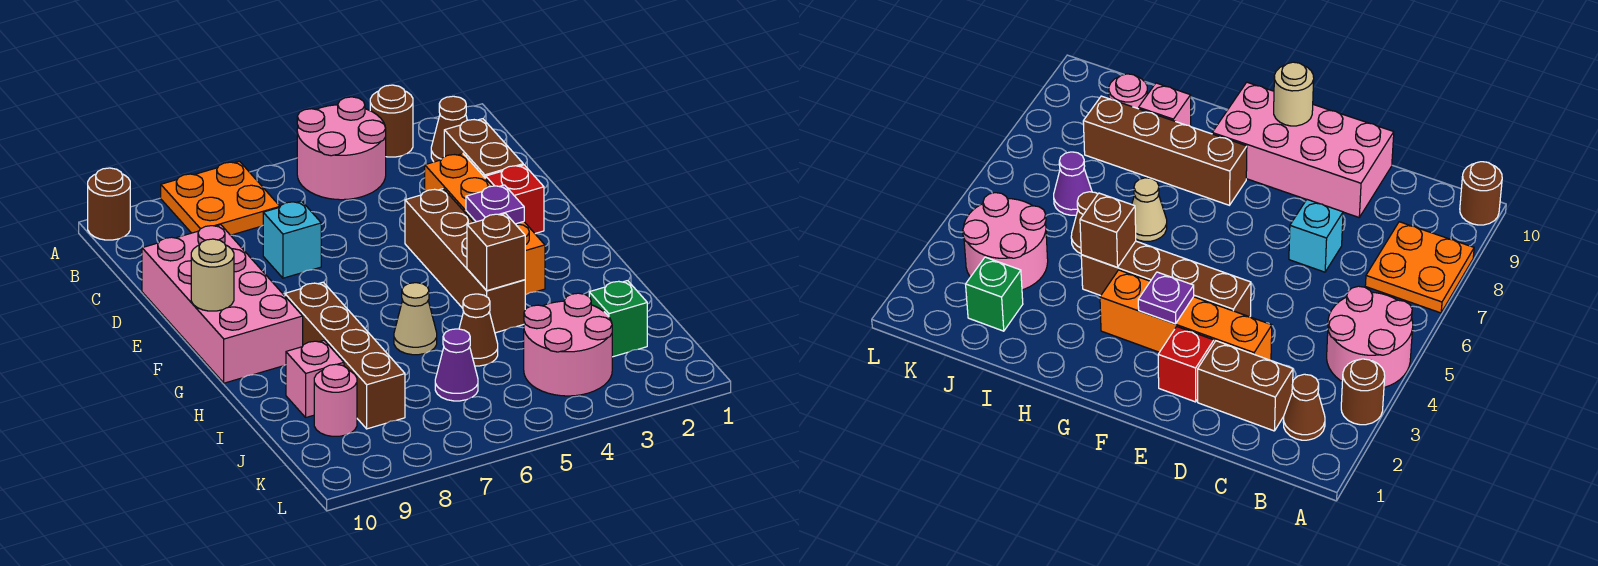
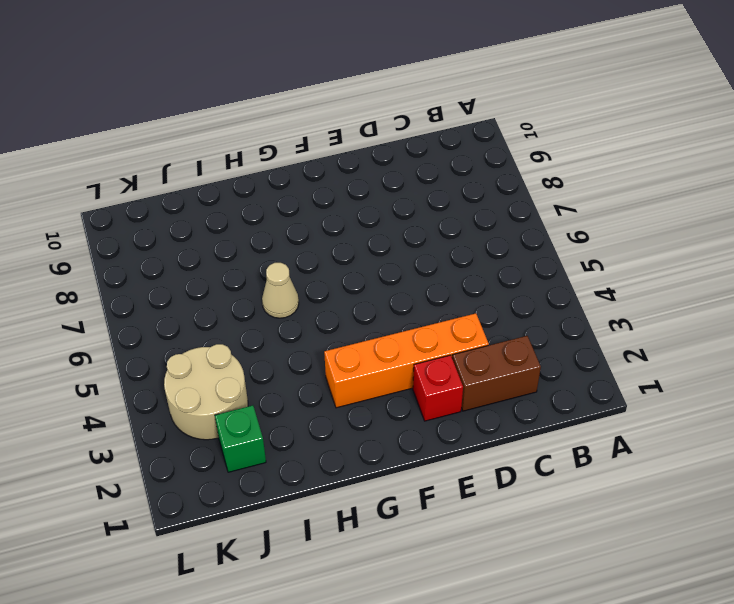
tan 2x2 round brick [164,344,248,440] -> pink 2x2 round brick [524,293,612,396]
none -> brown 1x1 round brick [370,85,413,157]
none -> pink 2x2 round brick [297,97,386,200]
none -> orange 2x2 plate [161,161,280,235]

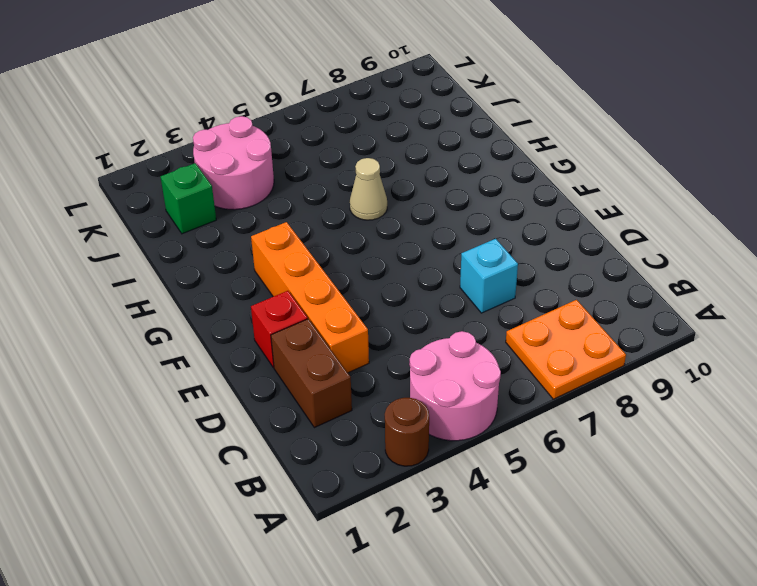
none -> brown 1x1 round brick [88,168,130,240]
none -> brown 1x1 cone [431,96,467,162]
none -> pink 2x4 brick [142,225,303,383]

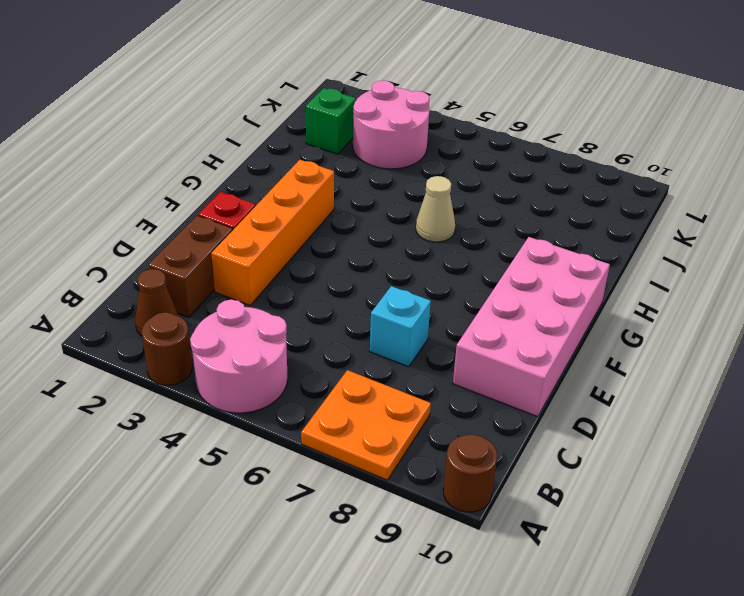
none -> brown 1x4 brick [405,189,525,333]
none -> brown 1x4 brick [285,282,405,429]
none -> brown 1x1 cone [459,294,498,366]

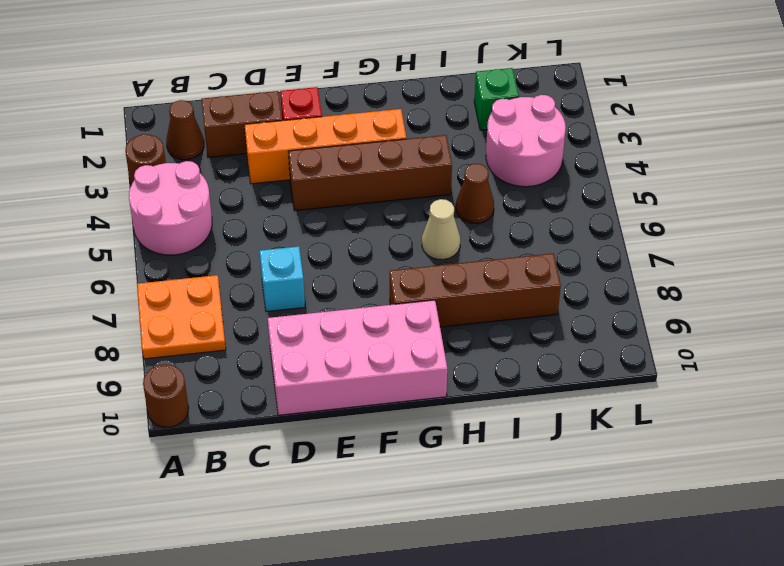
none -> pink 1x1 brick [286,341,344,417]
none -> purple 1x1 cone [435,329,478,401]
none -> pink 1x1 round brick [314,364,357,436]

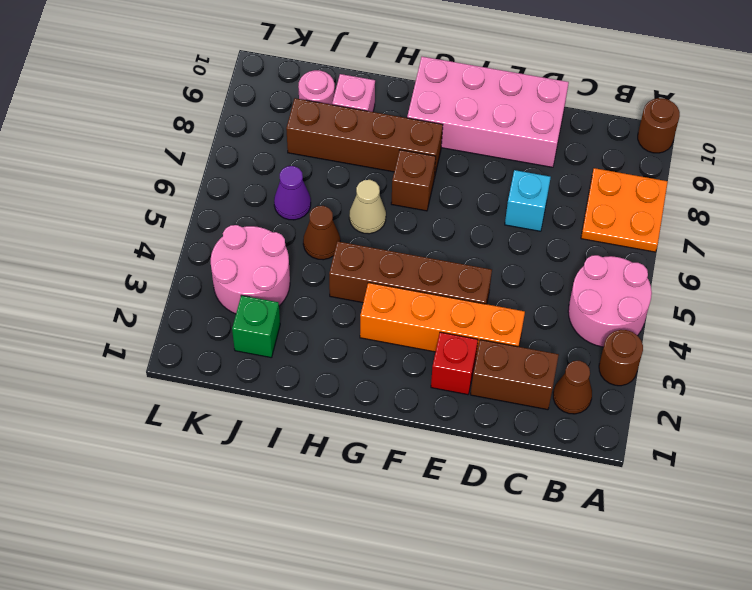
brown 1x1 brick [391,150,436,211] -> brown 1x1 brick moved to [467,213,525,291]
none -> purple 1x1 plate [466,185,524,224]
none -> tan 1x1 round brick [191,239,234,311]

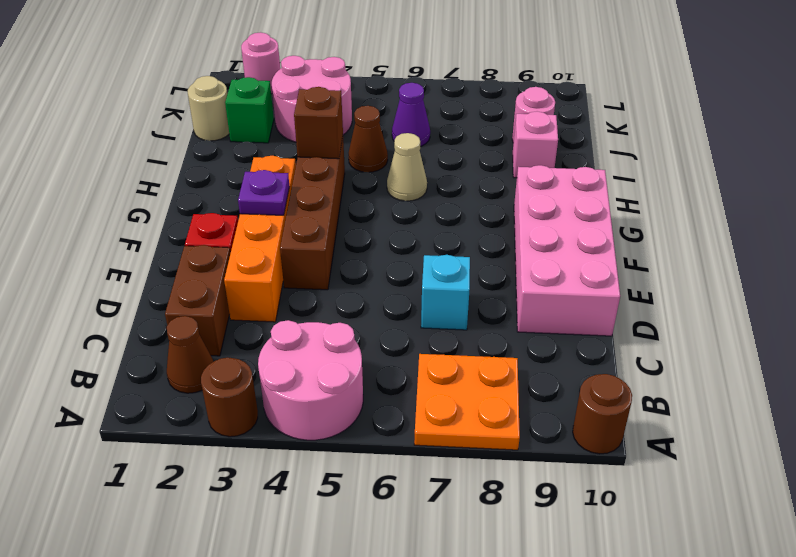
tan 1x1 round brick [188,76,229,141] -> tan 1x1 round brick moved to [191,239,234,311]
pink 1x1 round brick [241,32,280,94] -> none
none -> brown 1x4 brick [285,282,405,429]

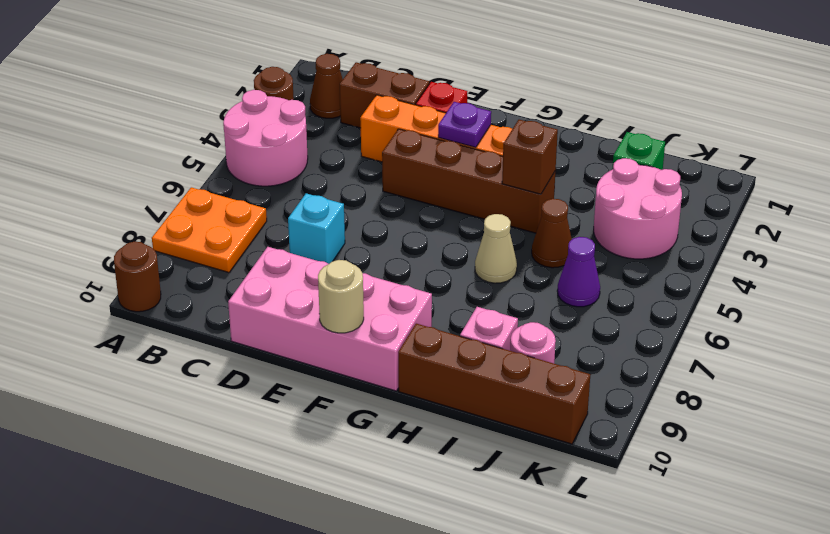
brown 1x4 brick [398,324,590,444] -> brown 1x4 brick moved to [285,282,405,429]

